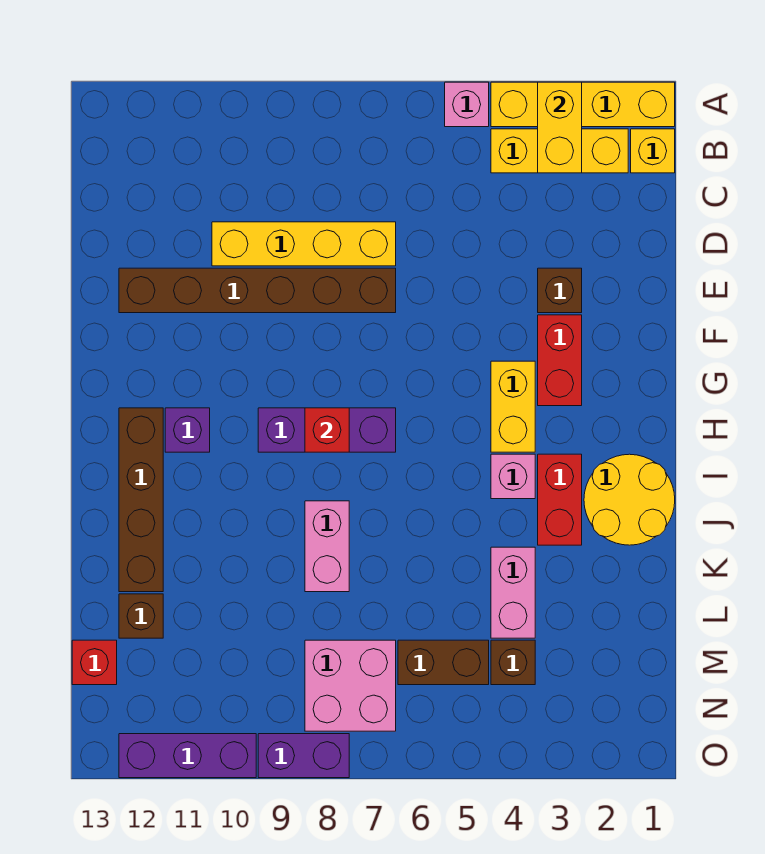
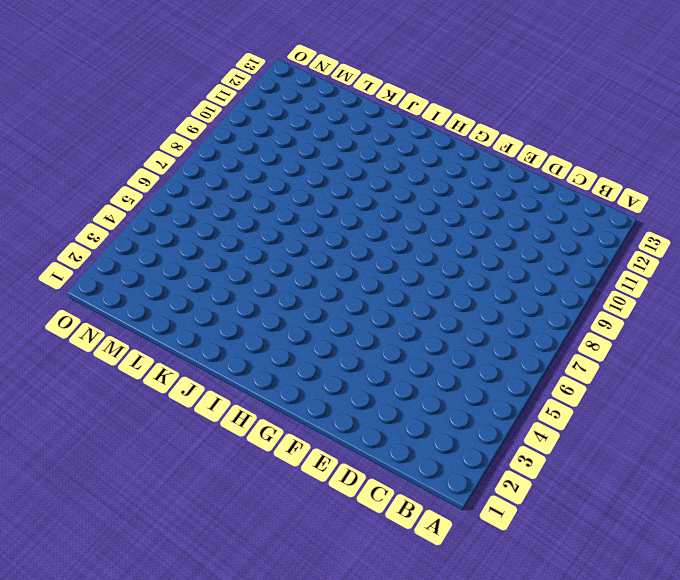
none -> yellow 1x4 brick [491,82,675,127]
none -> pink 1x1 brick [445,82,489,127]
none -> yellow 1x1 brick [631,129,675,173]

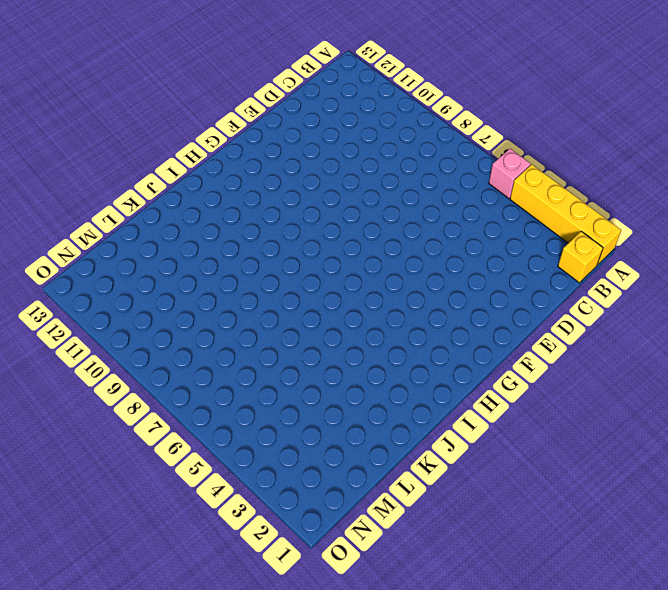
none -> yellow 1x3 brick [491,129,628,173]
none -> yellow 1x4 brick [212,222,396,266]
none -> brown 1x1 brick [538,268,582,313]

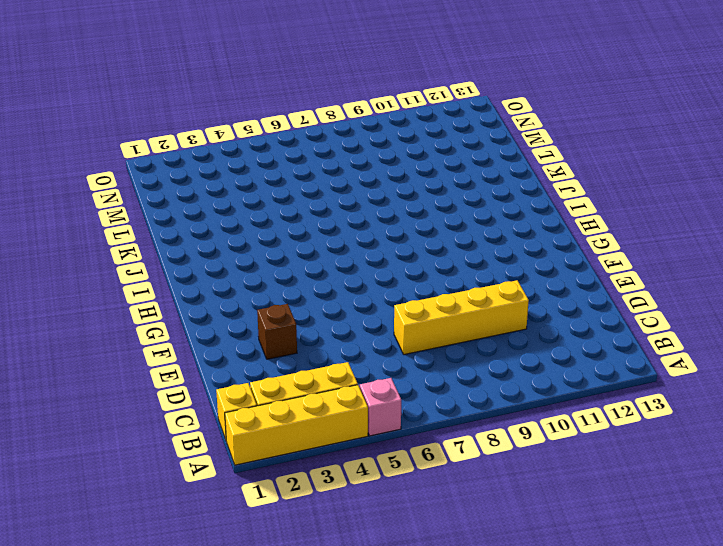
none -> brown 1x6 brick [119,268,396,313]
none -> red 1x2 brick [538,315,582,406]
none -> yellow 1x2 brick [491,361,535,452]

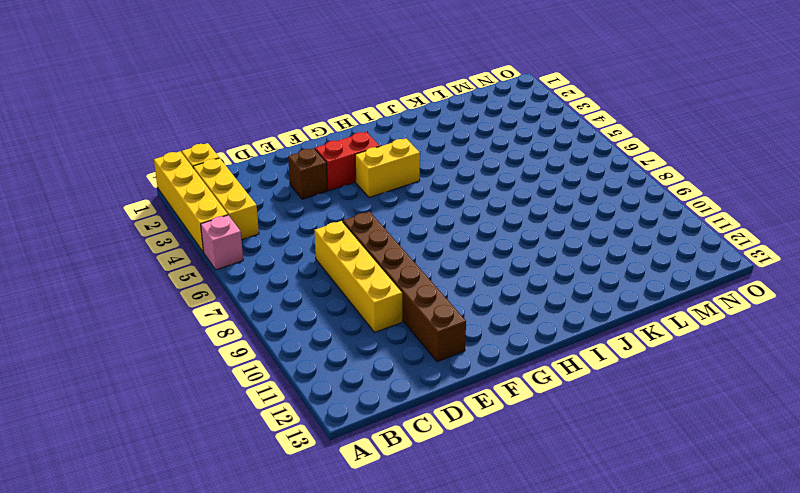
none -> purple 1x3 brick [258,408,396,452]
none -> purple 1x1 brick [165,408,210,452]
none -> brown 1x4 brick [119,408,163,592]

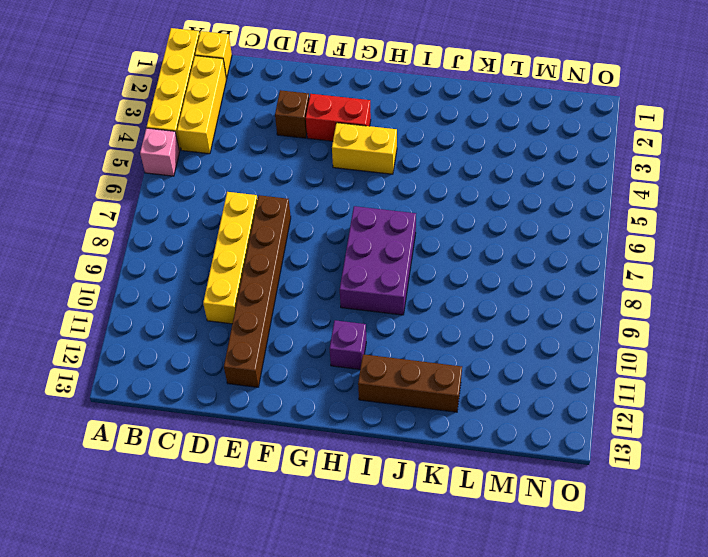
purple 2x3 brick [340,206,416,315] -> purple 1x3 brick [258,408,396,452]
brown 1x3 brick [358,354,462,412] -> brown 1x4 brick [119,408,163,592]
none -> yellow 2x2 round brick [584,454,675,545]
none -> red 1x2 brick [538,454,582,545]
none -> pink 1x1 brick [491,454,535,499]

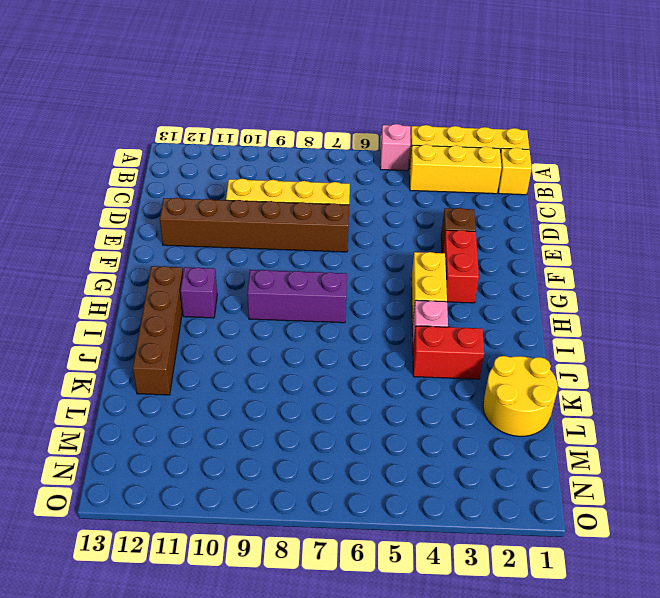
red 1x2 brick [413,326,484,379] -> red 1x2 brick turned to [538,454,582,545]
yellow 2x2 round brick [483,356,558,436] -> yellow 2x2 round brick moved to [584,454,675,545]
none -> pink 1x2 brick [305,501,349,592]
none -> pink 1x2 brick [491,547,535,638]
none -> brown 1x1 brick [119,594,163,638]

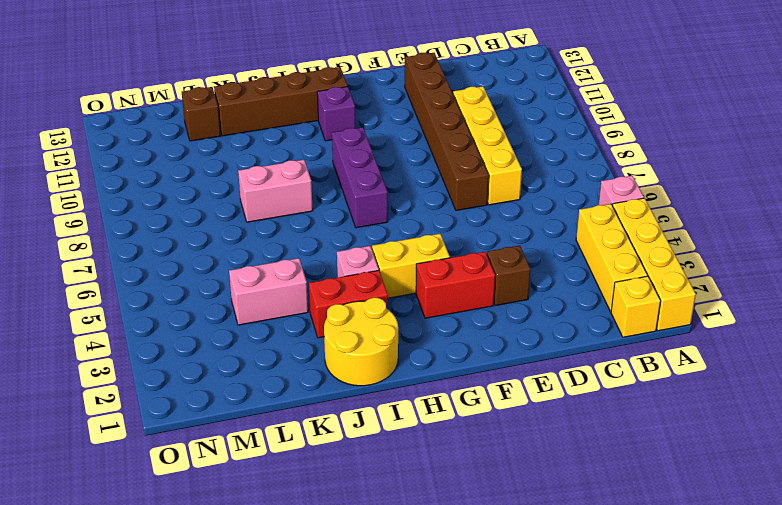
none -> brown 1x1 brick [491,640,535,685]
none -> brown 1x2 brick [398,640,489,685]
none -> pink 2x2 brick [305,640,396,731]

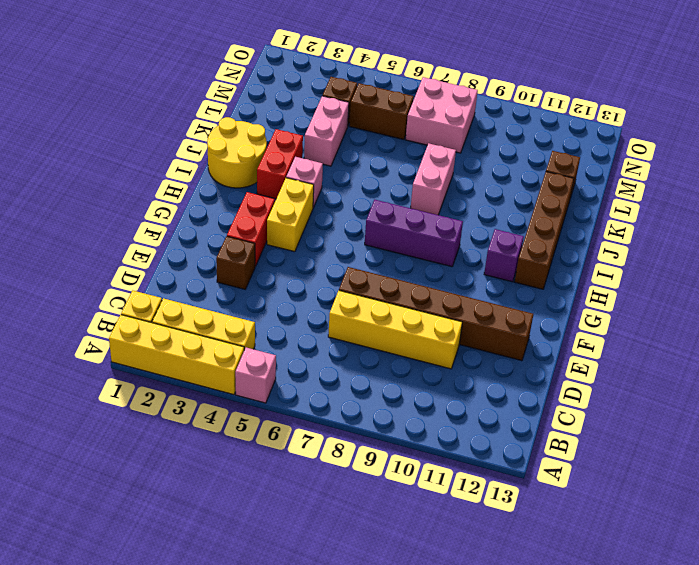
none -> red 1x1 brick [72,640,117,685]
none -> purple 1x2 brick [258,734,349,778]
none -> purple 1x3 brick [119,734,256,778]

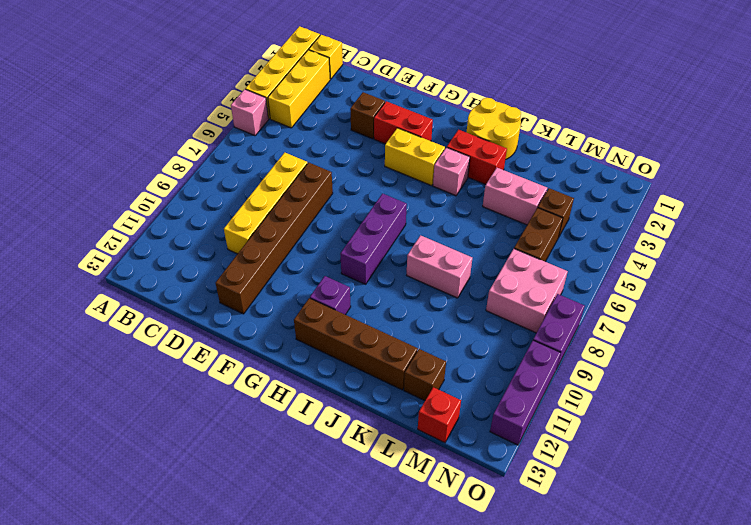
none -> yellow 1x2 brick [538,82,582,173]
none -> red 1x1 brick [305,408,349,452]

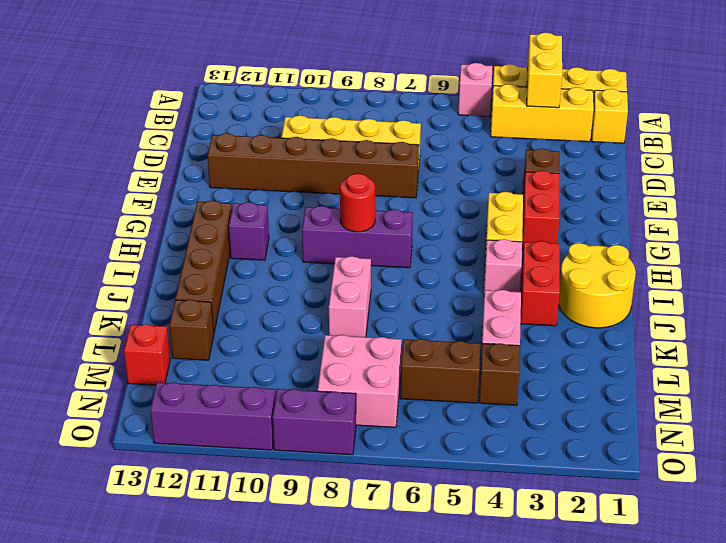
red 1x1 round brick [340,174,375,232] -> red 1x1 brick [305,408,349,452]

